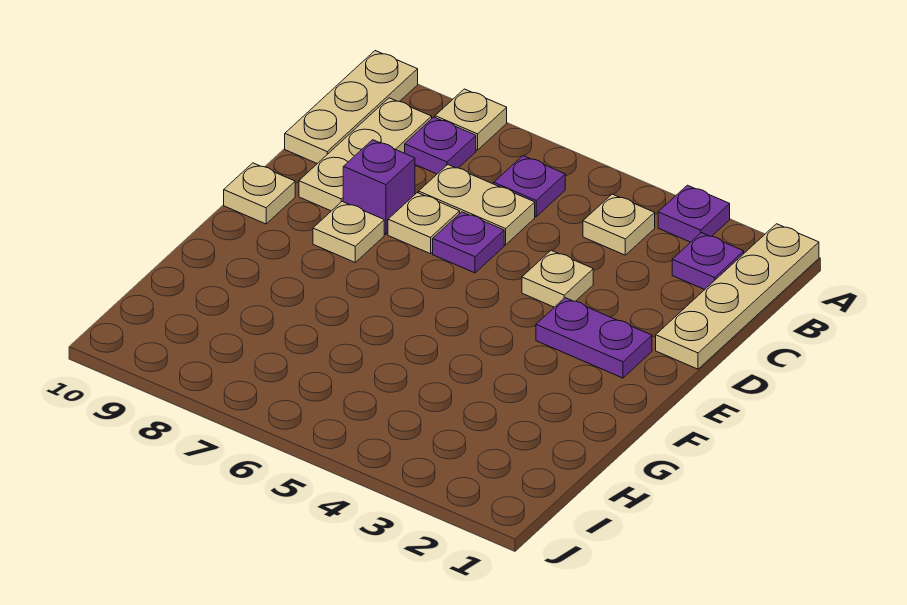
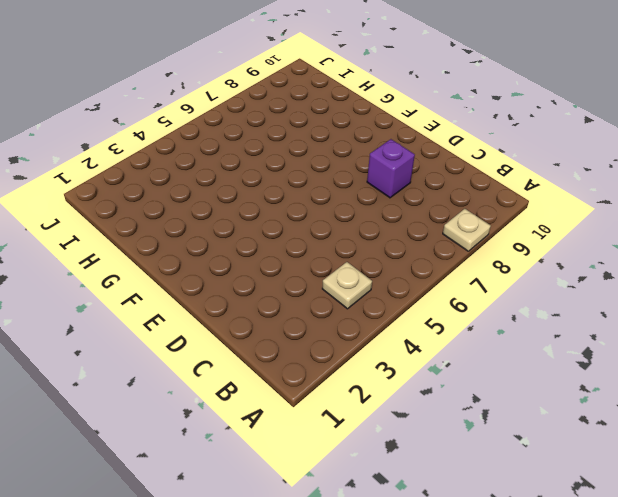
none -> tan 1x4 plate [656,224,819,369]
none -> purple 1x1 plate [658,185,730,242]
none -> tan 1x3 plate [285,51,418,164]

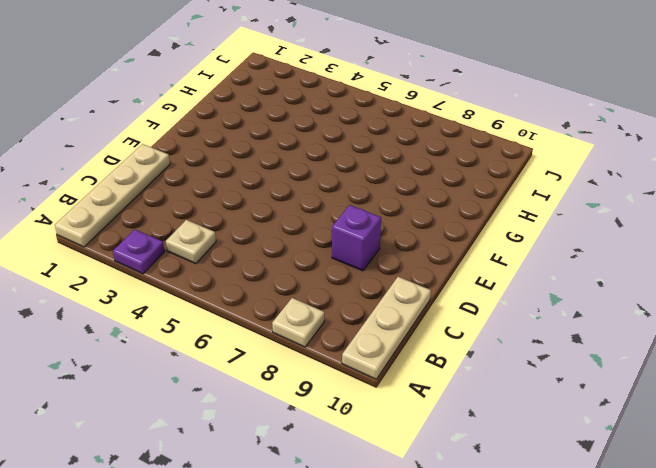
none -> purple 1x1 plate [672,233,744,290]
none -> purple 1x1 plate [494,156,565,217]
none -> purple 1x1 plate [405,117,476,174]

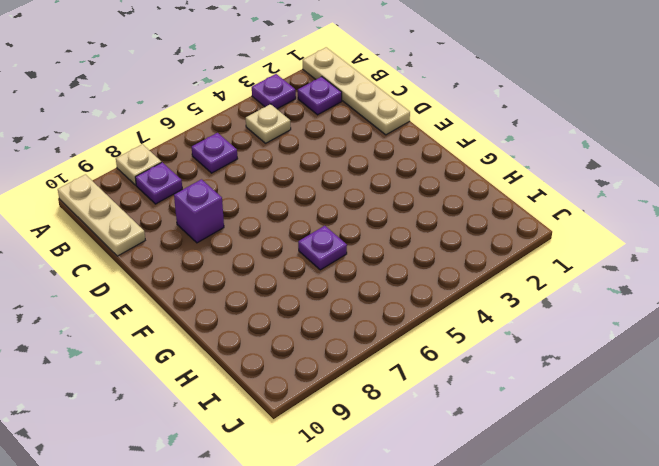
purple 1x1 plate [298,226,347,270] -> purple 1x1 plate moved to [433,212,504,273]
none -> tan 1x3 plate [299,98,432,211]
none -> tan 1x2 plate [419,165,535,245]
none -> tan 1x1 plate [522,250,593,307]

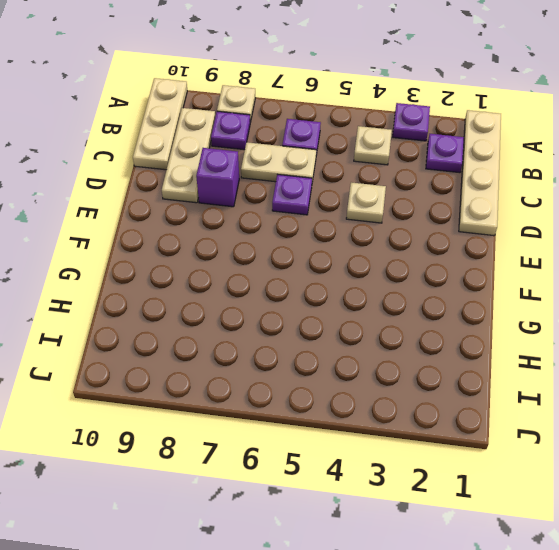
none -> tan 1x1 plate [388,193,460,254]
none -> purple 1x2 plate [536,298,652,378]
none -> tan 1x1 plate [313,202,384,262]

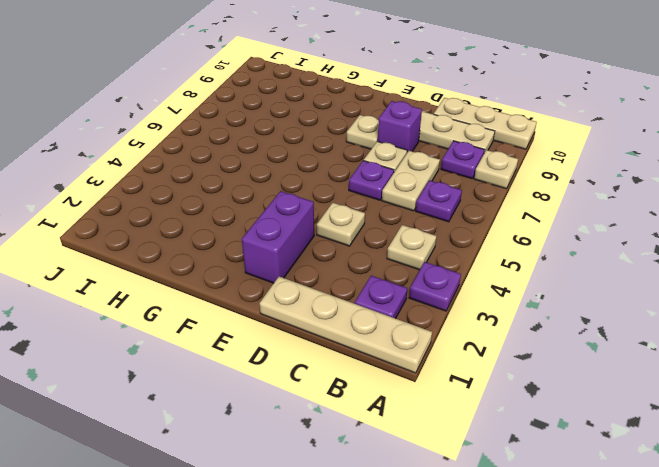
purple 1x2 brick [242,191,314,283] -> purple 1x2 plate [536,298,652,378]
none -> tan 1x1 plate [224,163,295,224]

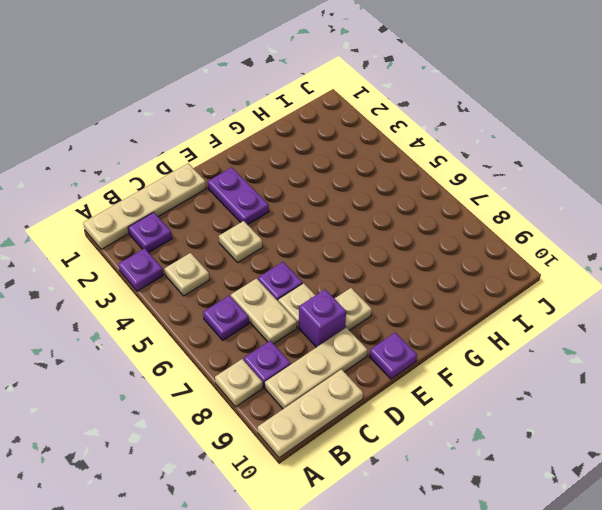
purple 1x1 plate [369,333,417,379] -> tan 1x1 plate [224,163,295,224]

